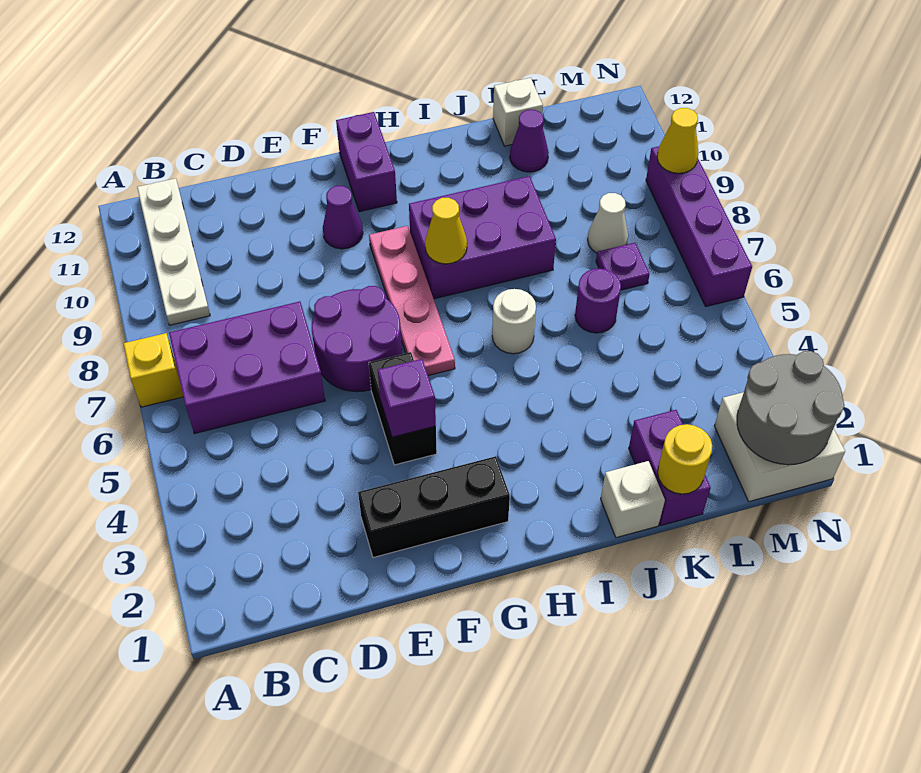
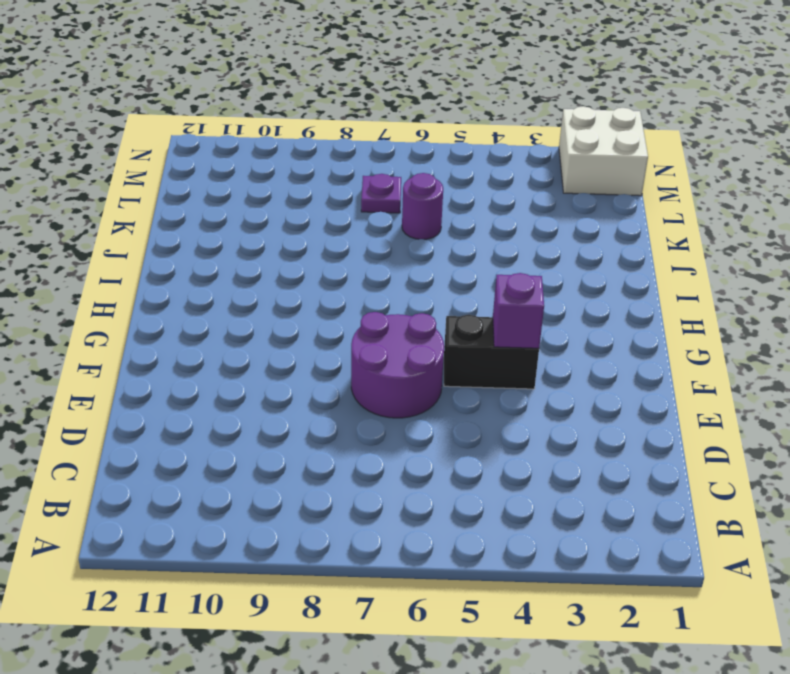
none -> yellow 1x1 brick [124,333,183,407]
none -> purple 2x3 brick [169,301,325,434]
none -> white 1x4 plate [137,178,210,325]

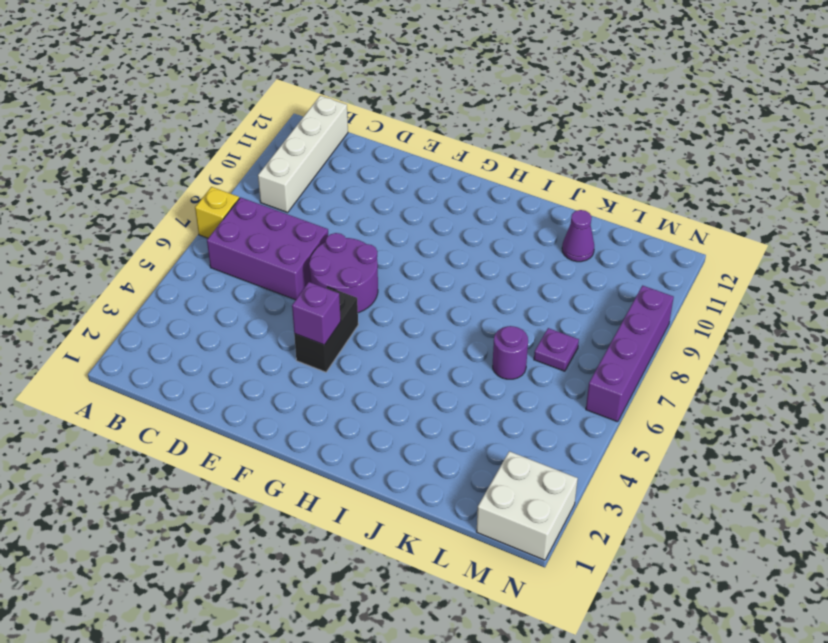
white 1x4 brick [258,96,348,212] -> white 1x4 plate [137,178,210,325]
none -> black 1x3 brick [358,456,510,558]
none -> purple 1x1 cone [323,186,363,249]
none -> pink 1x4 plate [369,226,455,376]

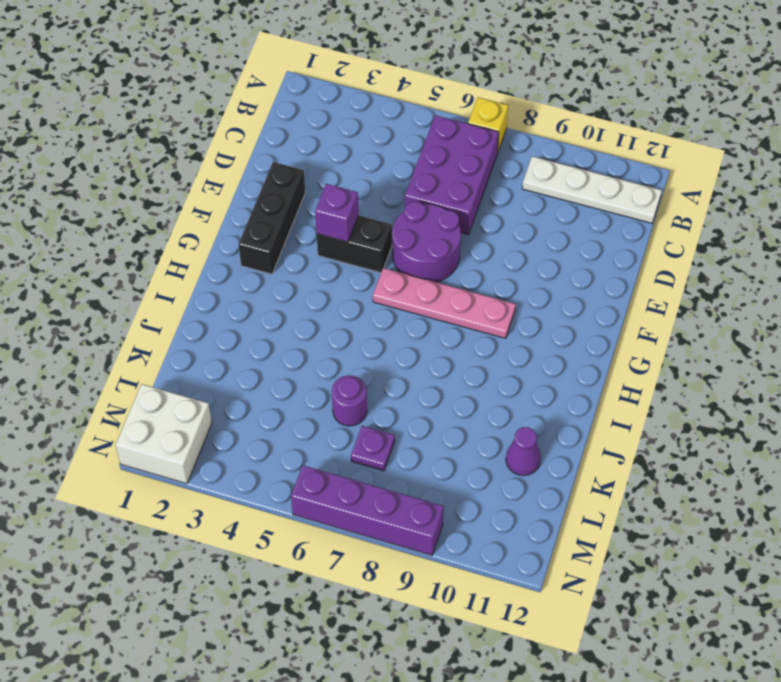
none -> purple 1x1 cone [323,186,363,249]
none -> purple 1x2 brick [336,112,397,212]
none -> purple 2x3 brick [409,176,556,299]

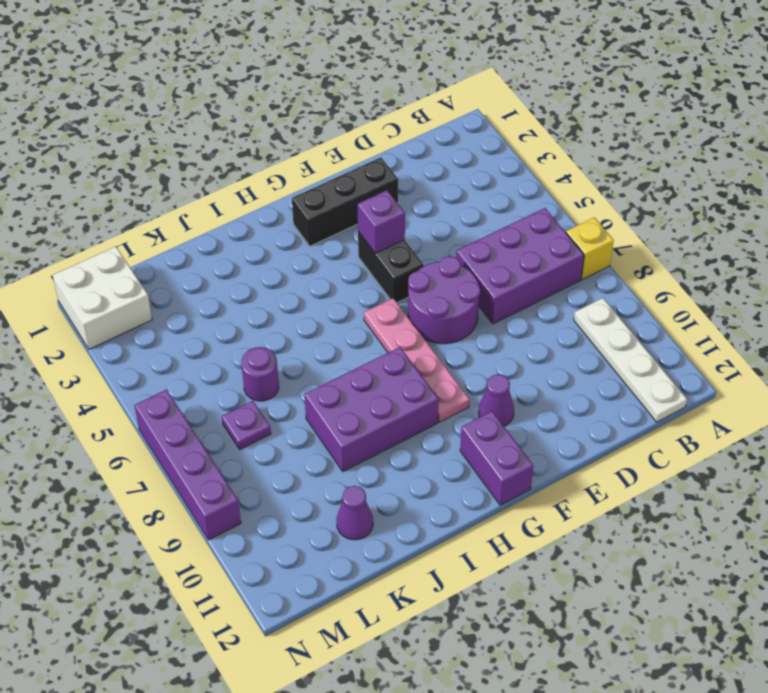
none -> white 1x1 round brick [492,289,536,354]
none -> white 1x1 brick [601,461,665,538]
none -> purple 1x2 brick [629,410,711,525]

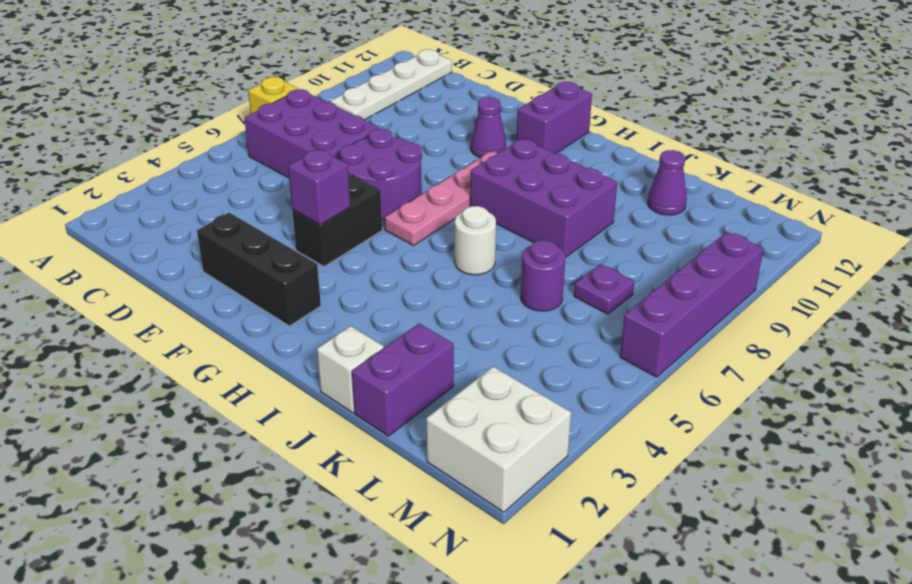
none -> white 1x1 brick [493,78,543,146]
none -> white 1x1 cone [588,193,628,253]
none -> yellow 1x1 cone [425,198,467,264]

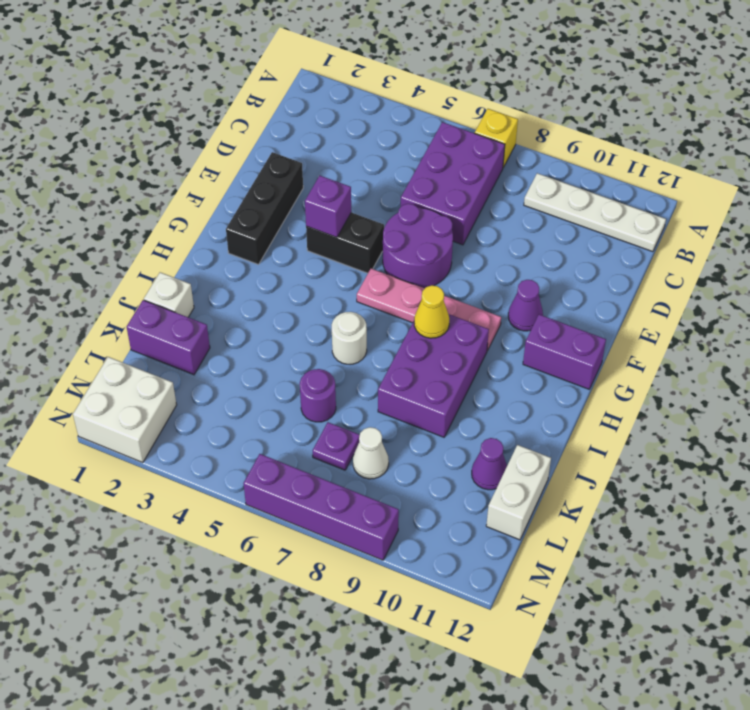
white 1x2 brick [486,445,551,540] -> white 1x1 brick [493,78,543,146]
none -> yellow 1x1 round brick [658,424,712,494]
none -> grey 2x2 round brick [737,351,844,465]
none -> yellow 1x1 cone [657,108,698,173]

